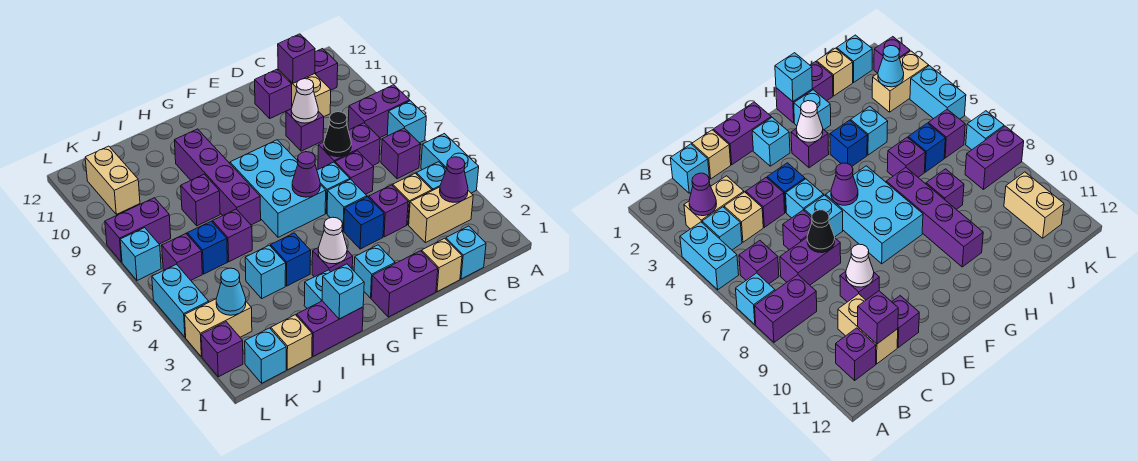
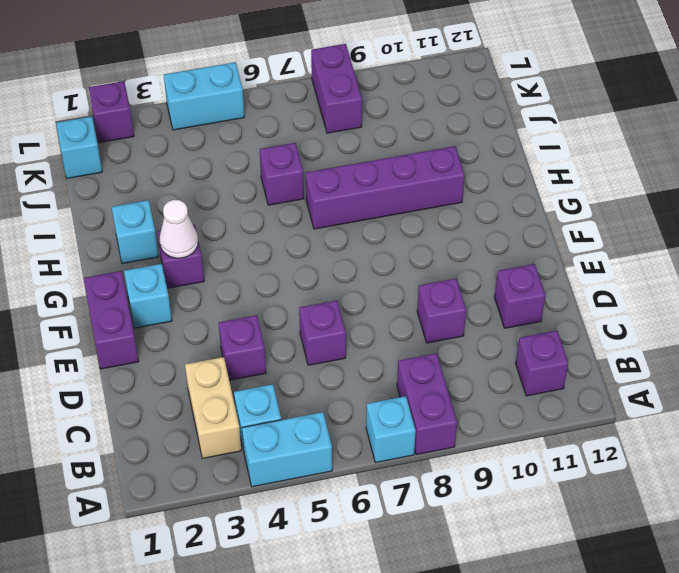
none -> purple 1x1 brick [381,128,421,179]
none -> cyan 1x1 brick [446,226,486,279]
none -> tan 1x1 brick [393,173,432,225]
none -> purple 1x2 brick [318,123,380,169]

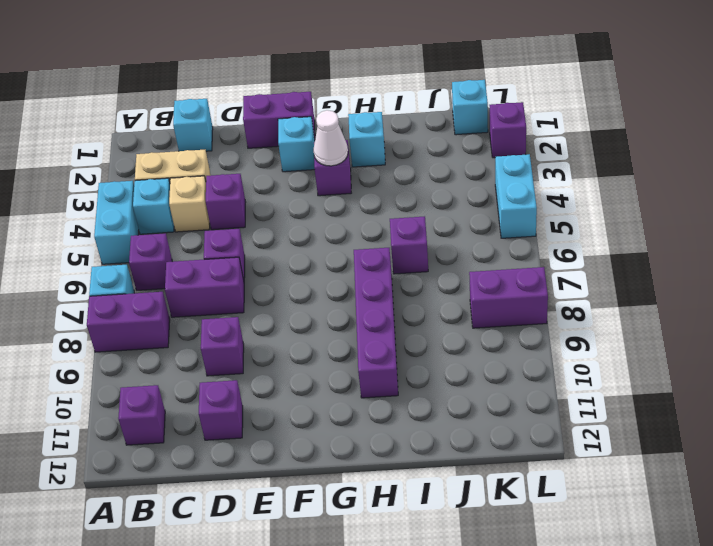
none -> tan 1x2 brick [278,69,331,116]
none -> tan 1x1 brick [422,238,462,292]
none -> blue 1x1 brick [344,197,384,249]
none -> cyan 1x1 brick [327,179,367,231]

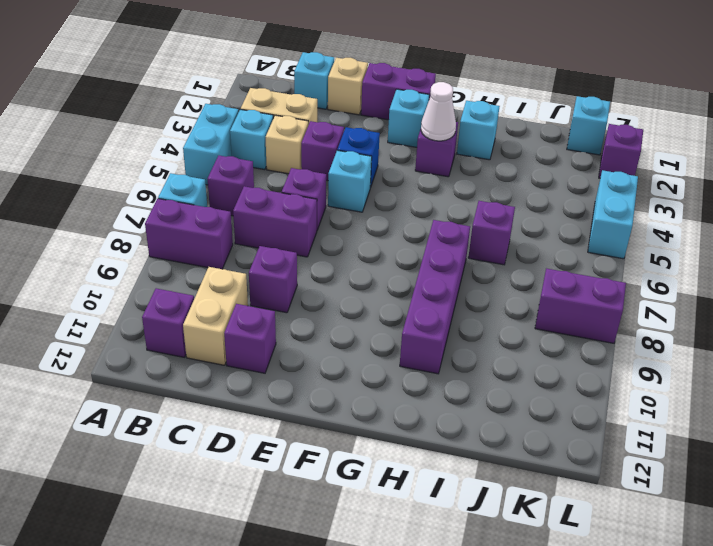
none -> cyan 1x1 brick [317,162,350,214]
none -> cyan 2x3 brick [230,140,326,237]
none -> purple 1x2 brick [297,301,363,356]
none -> blue 1x1 brick [271,233,311,286]

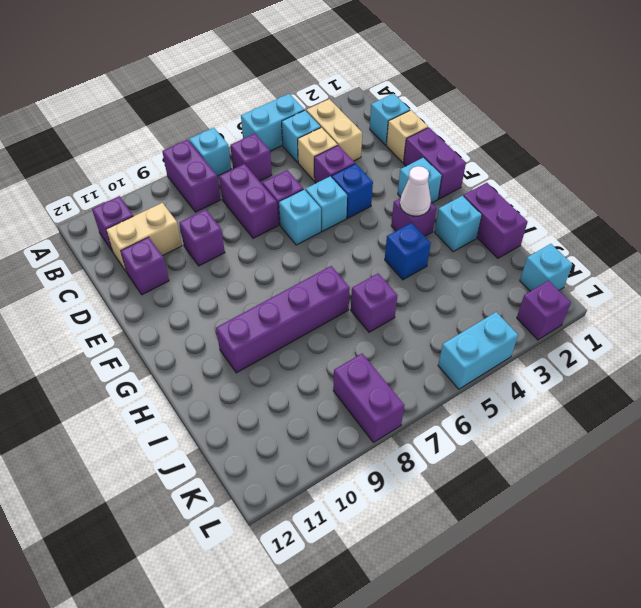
none -> cyan 2x3 brick [230,140,326,237]
none -> cyan 1x1 brick [245,245,286,298]
none -> purple 1x1 brick [181,174,220,226]
none -> tan 1x1 brick [271,315,312,370]

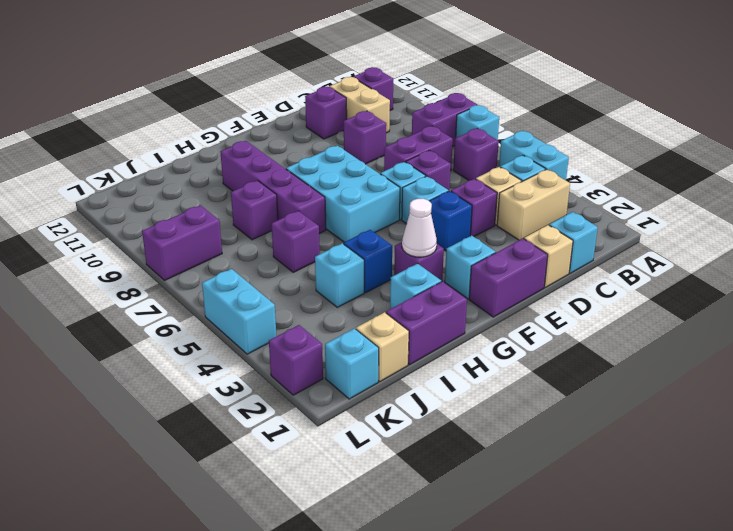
none -> blue 1x1 brick [187,221,227,274]
none -> tan 1x2 brick [185,299,252,357]
none -> purple 1x1 brick [162,234,202,280]
none -> tan 1x2 brick [85,146,140,214]

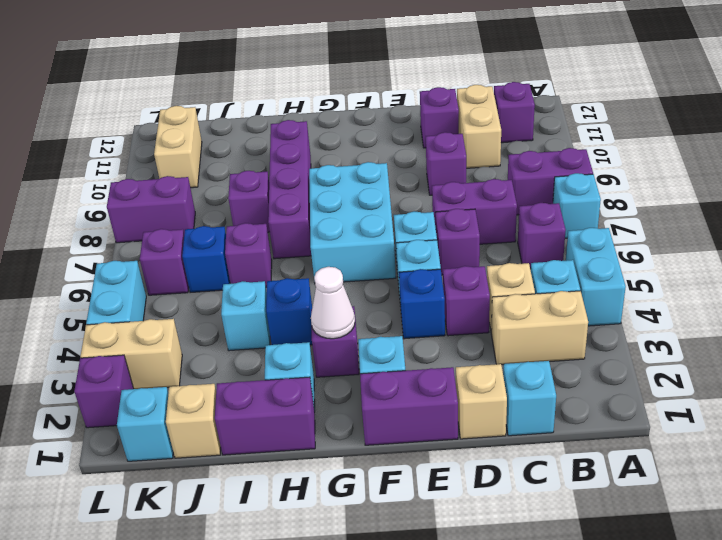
none -> cyan 1x1 brick [120,228,161,280]
none -> purple 1x1 cone [440,157,468,202]
none -> purple 1x1 brick [278,34,315,83]
none -> black 1x1 cone [324,112,351,157]

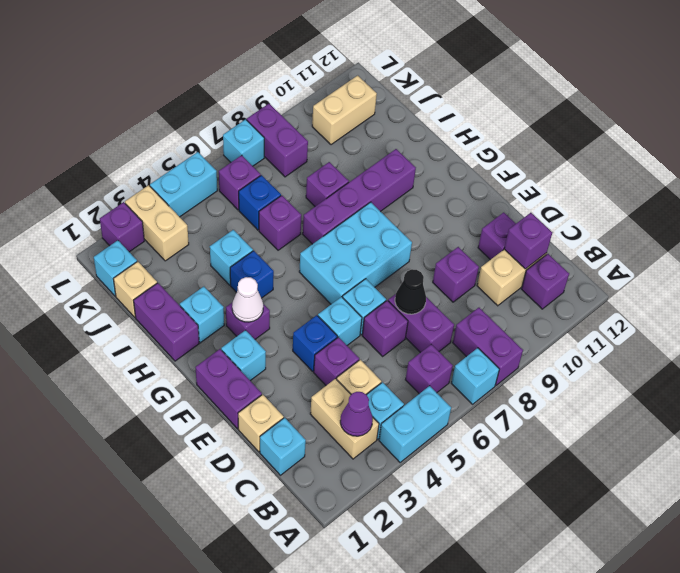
none -> white 1x1 cone [291,79,318,123]
none -> purple 1x1 cone [292,152,320,197]
none -> cyan 1x1 brick [322,264,364,319]
none -> cyan 1x1 cone [216,268,246,315]

